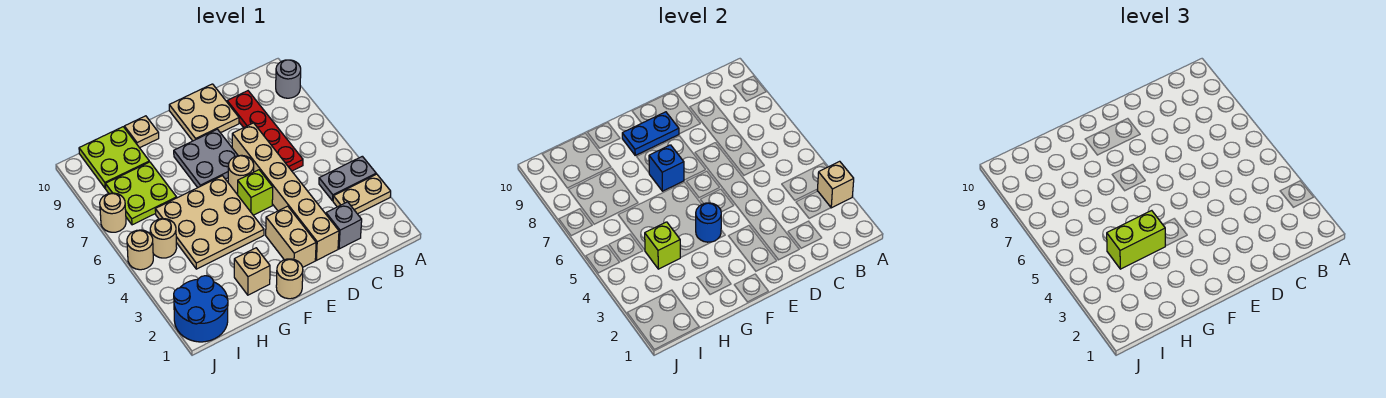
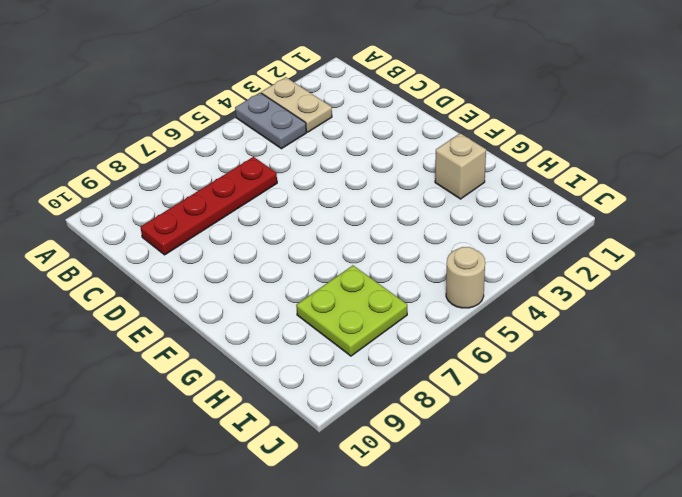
none -> grey 1x1 round brick [276,60,301,98]
none -> grey 1x1 brick [326,202,362,249]
none -> tan 1x6 brick [232,123,339,260]

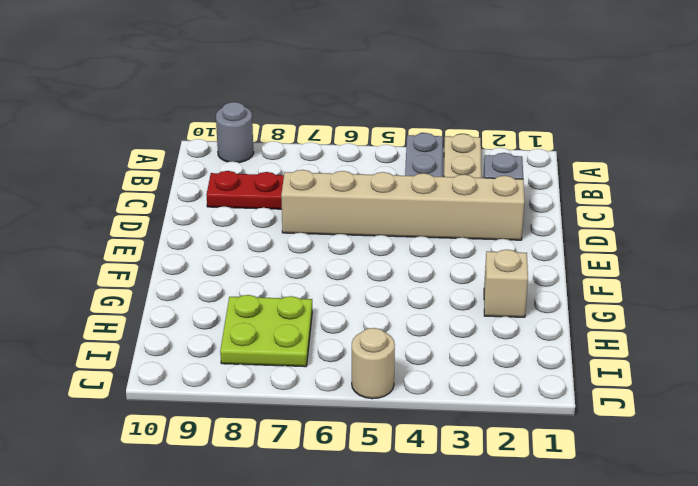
none -> tan 2x2 plate [169,84,239,141]
none -> tan 1x2 brick [266,206,316,267]
none -> lime 1x1 brick [238,170,273,215]

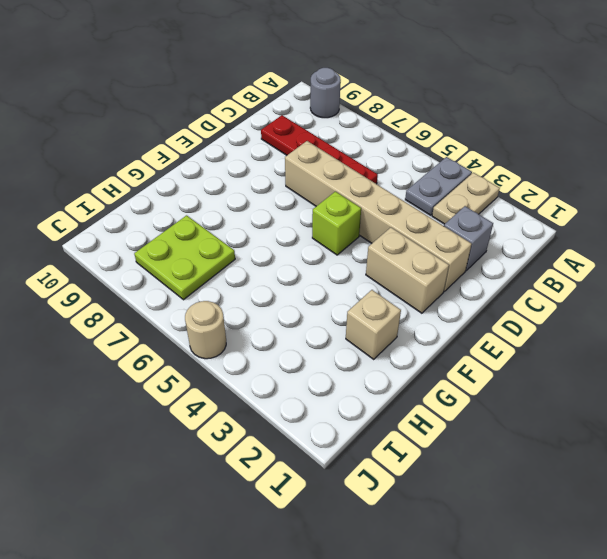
none -> tan 2x2 plate [169,84,239,141]
none -> tan 1x1 round brick [228,155,254,194]
none -> grey 2x2 plate [174,129,238,188]

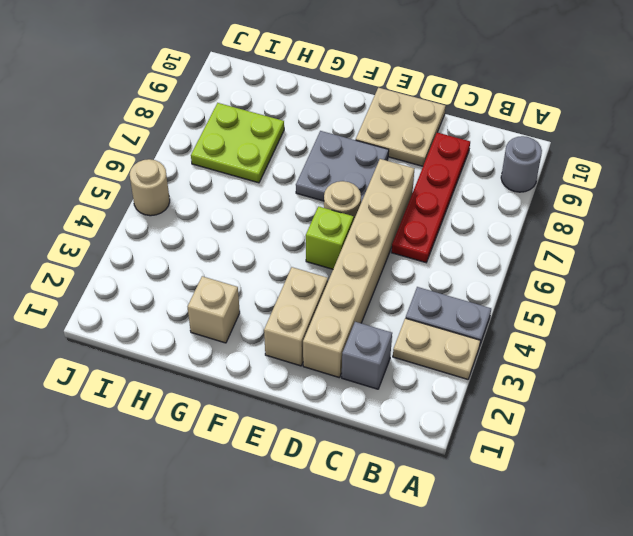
none -> tan 1x1 round brick [276,259,303,299]
none -> tan 3x3 plate [155,176,264,269]
none -> tan 1x1 plate [124,116,159,148]

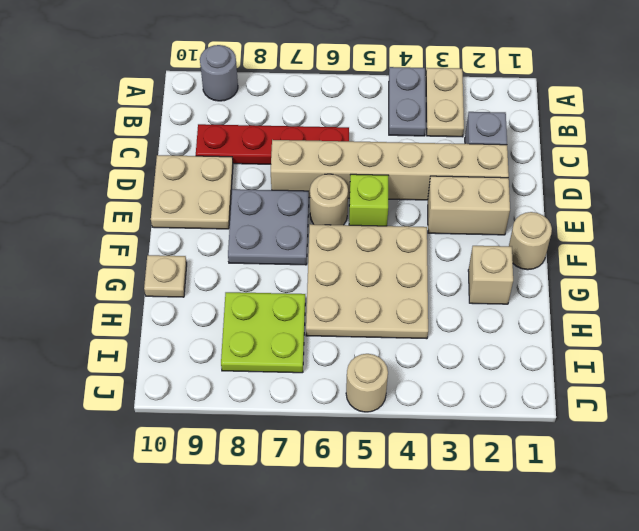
none -> lime 2x2 plate [79,127,149,189]
none -> blue 2x2 round brick [174,276,228,342]
none -> tan 1x1 round brick [150,219,177,258]

